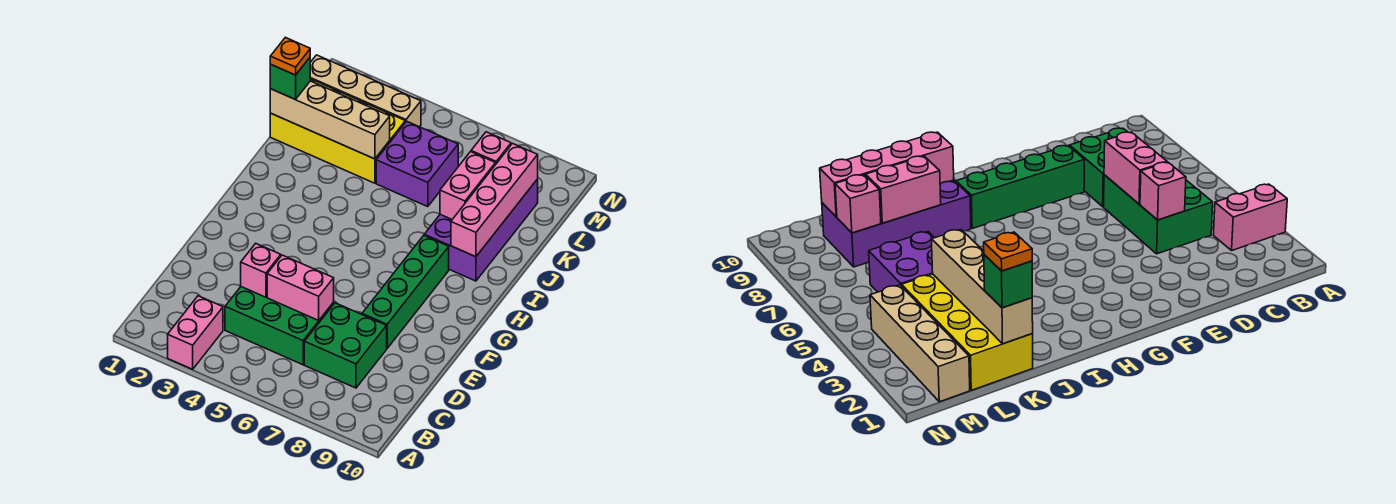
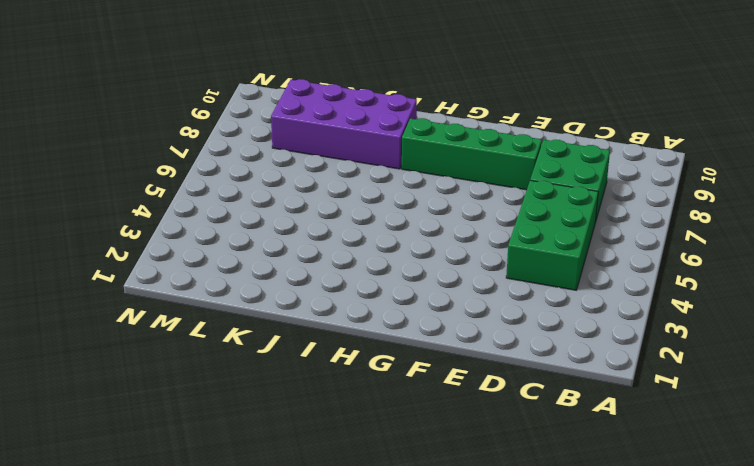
none -> pink 1x2 brick [168,296,223,369]
none -> yellow 2x4 brick [270,79,405,183]
none -> purple 2x2 brick [376,121,458,207]

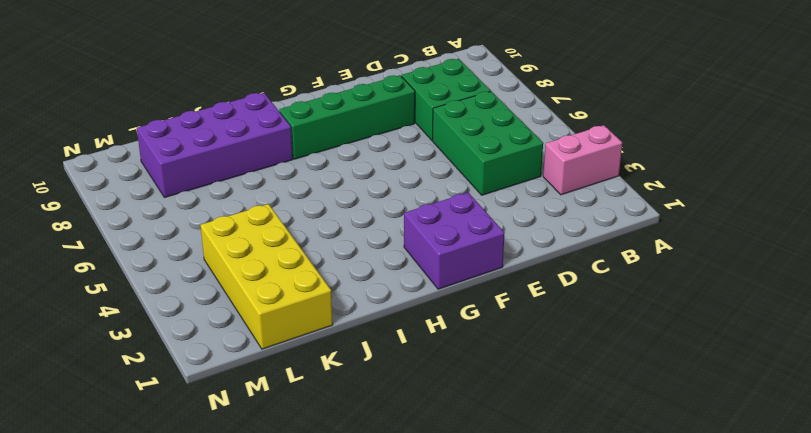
purple 2x2 brick [404,193,504,289] -> purple 2x2 brick moved to [376,121,458,207]
none -> tan 1x4 brick [310,55,421,127]
none -> pink 1x1 brick [241,243,281,297]
none -> pink 1x2 brick [267,255,334,320]

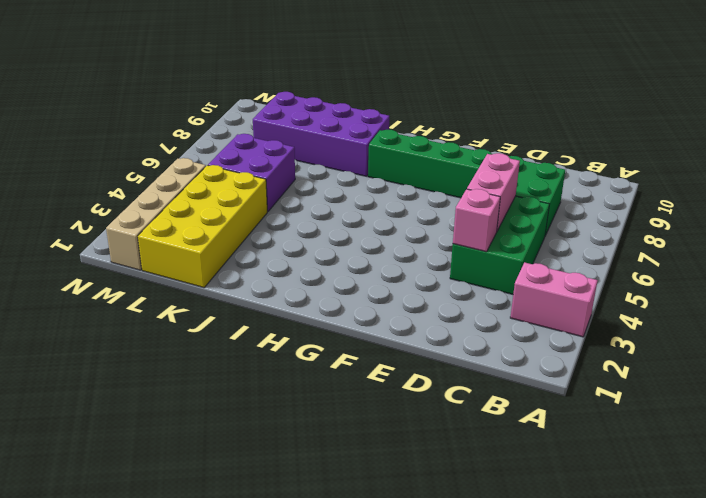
none -> pink 1x4 brick [451,144,538,257]
none -> pink 1x2 brick [440,152,496,219]
none -> tan 1x4 brick [270,81,390,159]

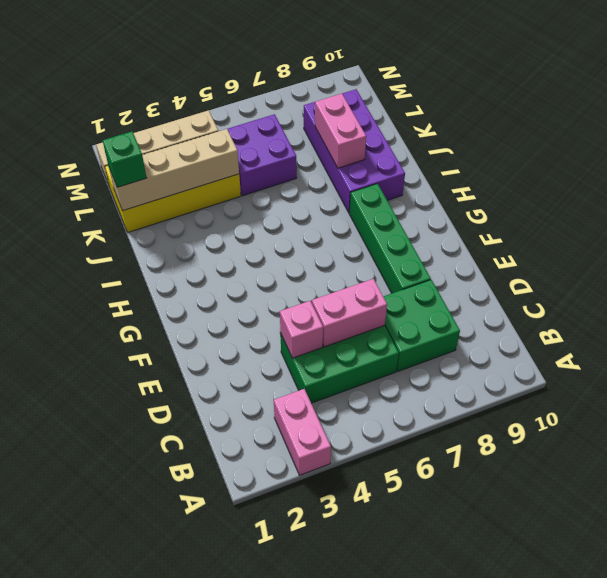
none -> pink 1x4 brick [451,144,538,257]
none -> pink 1x1 brick [471,132,511,163]
none -> orange 1x1 plate [270,37,310,75]

